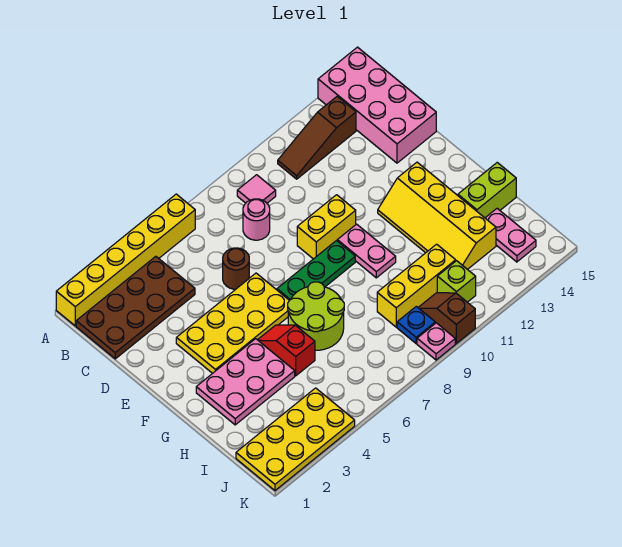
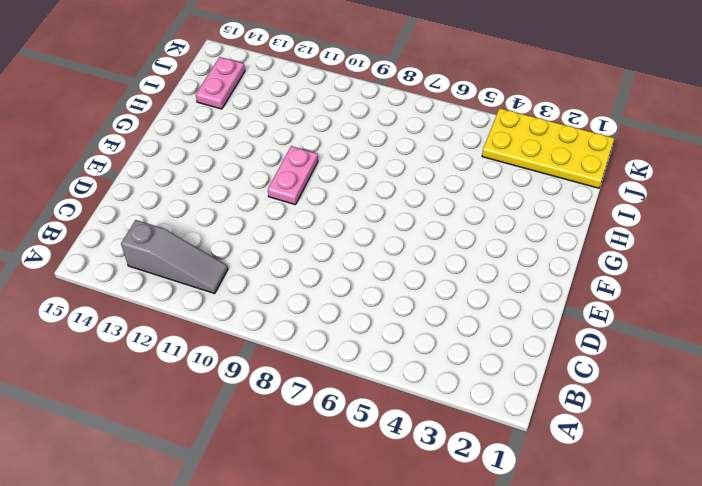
grey 1x3 slope [121,220,228,293] -> brown 1x3 slope [278,96,356,179]
none -> yellow 1x6 brick [56,194,195,326]
none -> pink 2x4 brick [318,47,436,163]
none -> brown 2x4 plate [76,256,195,359]

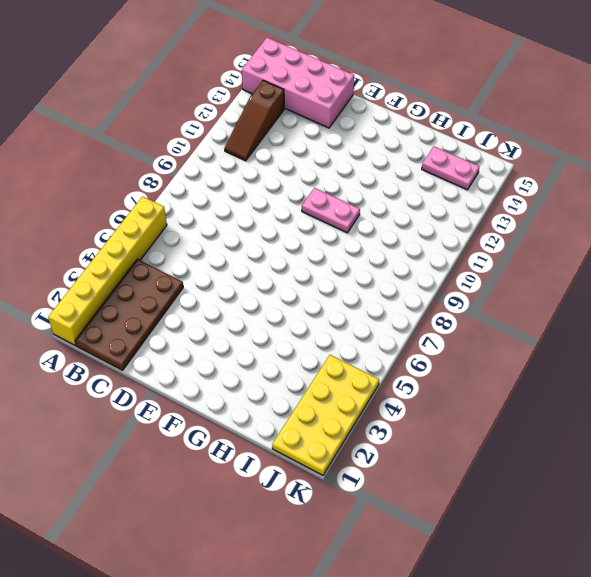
none -> pink 1x1 tile [237,175,276,203]
none -> pink 1x1 round brick [243,199,270,240]
none -> brown 1x1 round brick [223,248,249,289]

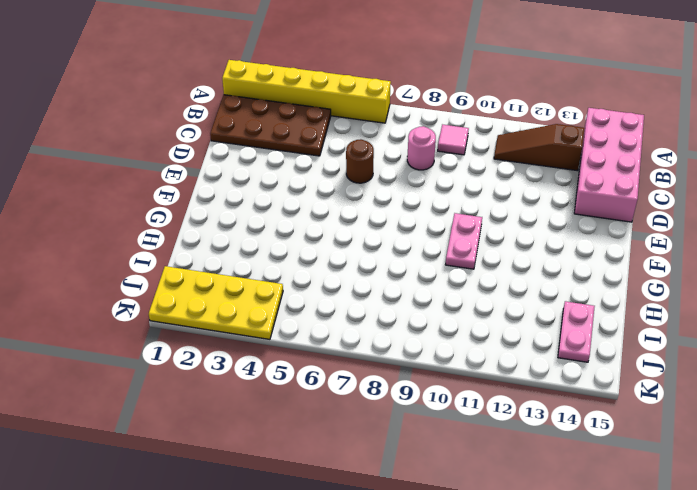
none -> yellow 2x4 plate [176,273,289,373]
none -> yellow 1x2 brick [297,195,356,259]
none -> green 1x3 plate [277,241,355,300]

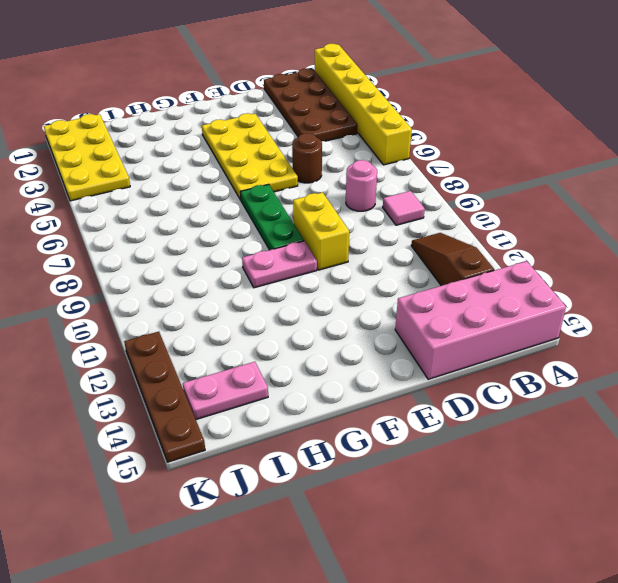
brown 1x4 plate [124,332,205,462] -> none
none -> yellow 2x4 slope [378,162,496,270]
none -> pink 2x3 plate [196,339,295,425]
none -> red 1x2 slope [258,325,315,376]

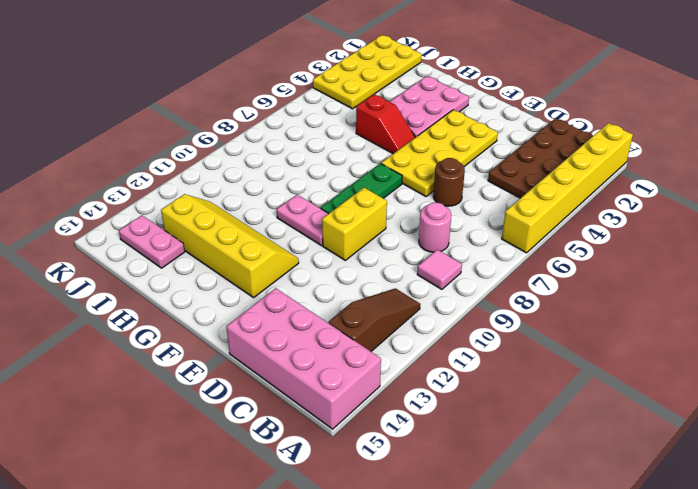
none -> lime 2x2 round brick [288,282,344,350]
none -> lime 1x2 brick [458,163,516,218]
none -> yellow 1x3 brick [377,244,456,327]

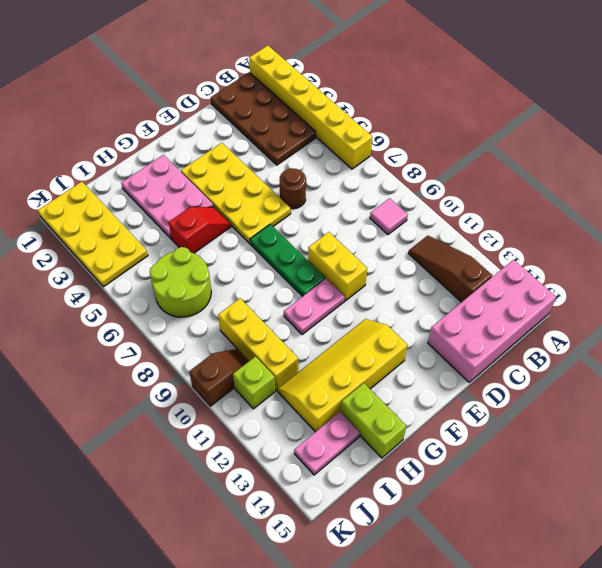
lime 2x2 round brick [150,247,211,317] -> lime 2x2 round brick moved to [288,282,344,350]
none -> pink 1x1 round brick [243,199,270,240]
none -> blue 1x1 plate [397,306,435,344]
none -> pink 1x1 plate [417,323,455,360]

